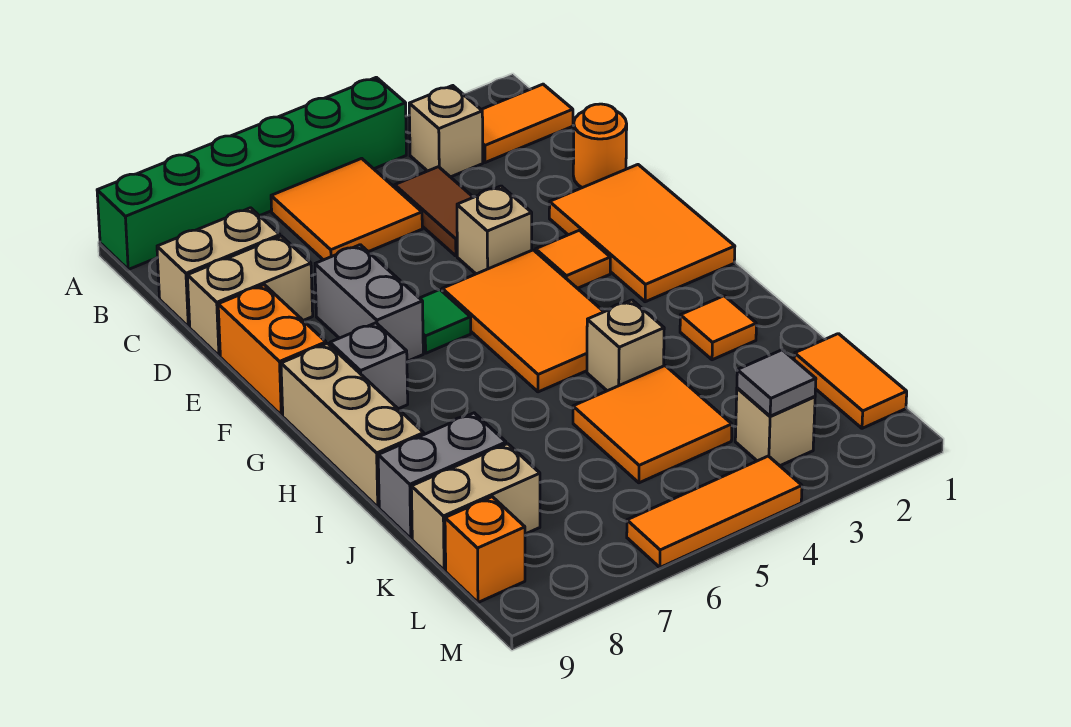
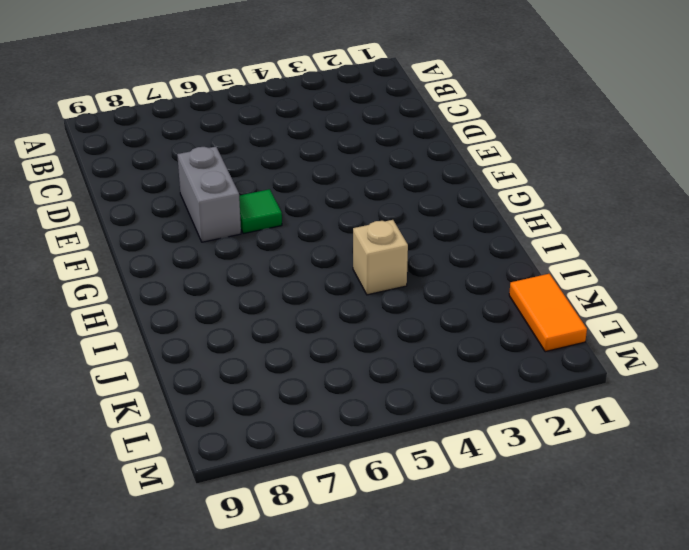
none -> green 1x6 brick [97,77,406,269]
none -> orange 1x2 tile [481,84,573,163]
none -> tan 1x1 brick [409,86,483,177]

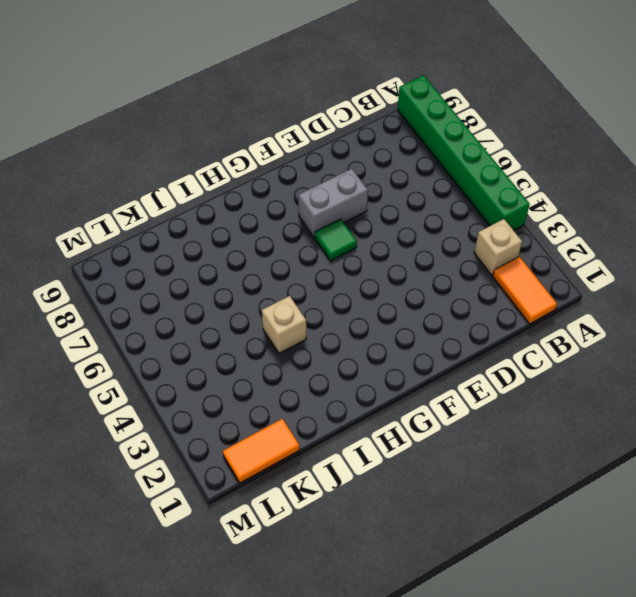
none -> orange 2x2 tile [271,158,422,260]
none -> brown 1x2 tile [395,167,473,256]
none -> tan 1x2 brick [157,208,280,327]

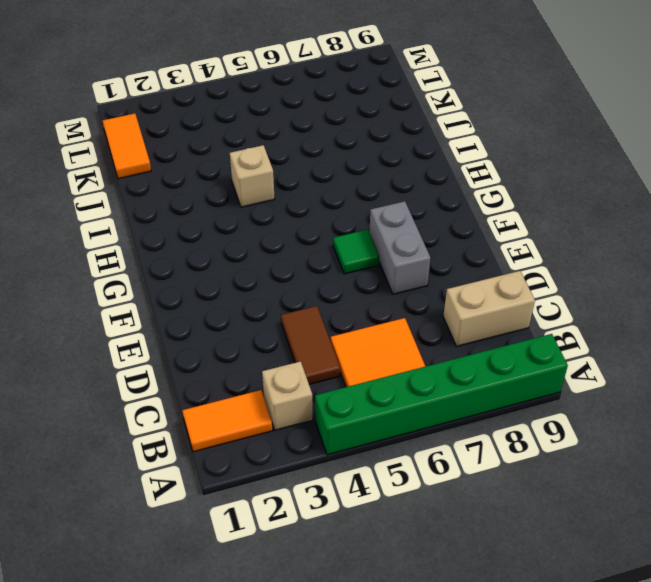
none -> orange 1x1 round brick [573,104,627,188]
none -> tan 1x2 brick [187,236,313,356]
none -> orange 2x3 tile [549,165,735,302]

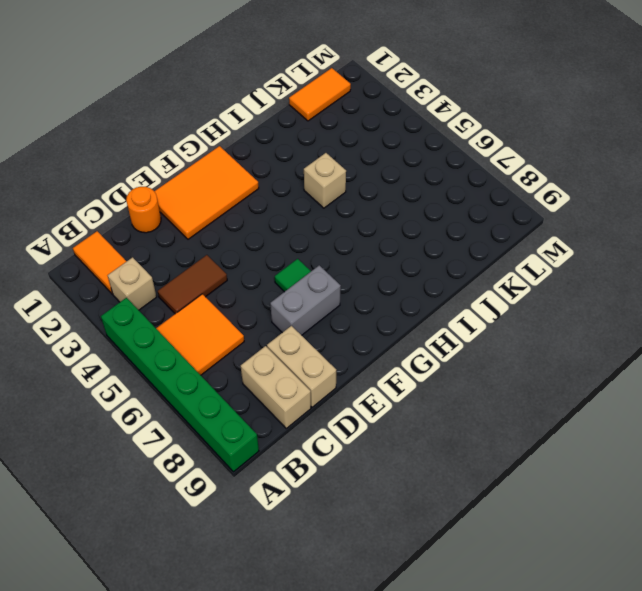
none -> tan 1x1 brick [457,186,532,274]
none -> orange 1x2 brick [218,285,326,415]
none -> orange 1x1 tile [536,230,610,288]

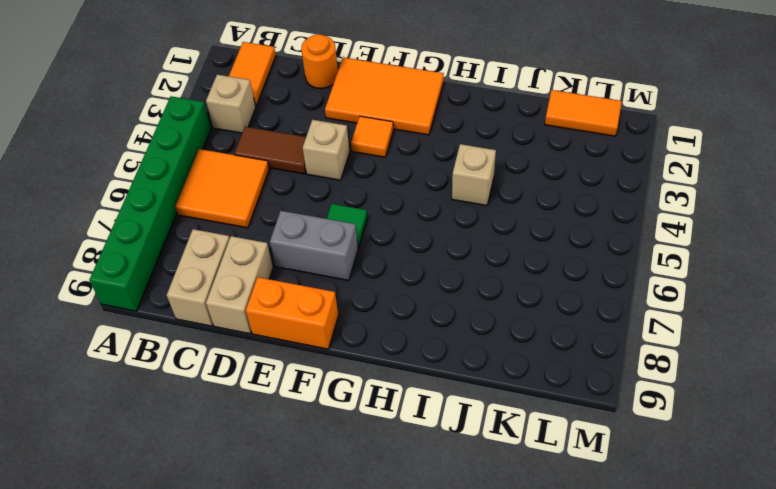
none -> orange 2x3 tile [442,250,604,392]
none -> grey 1x1 brick [330,323,408,409]
none -> tan 1x3 brick [281,343,424,507]

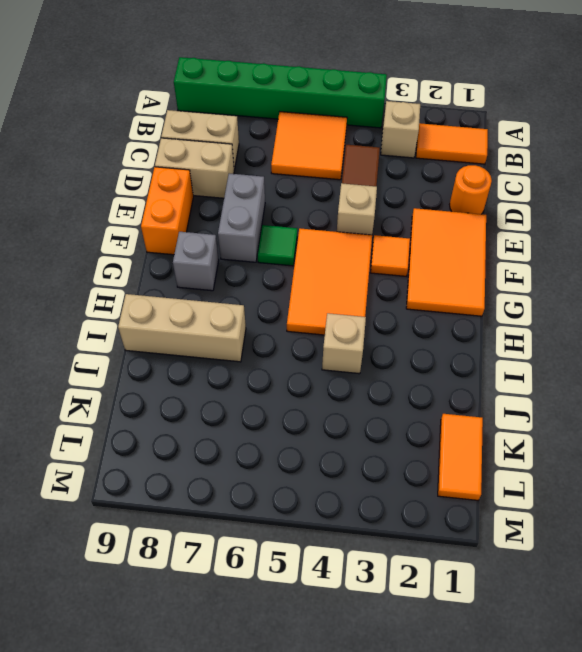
tan 1x3 brick [118,294,246,362] -> tan 1x3 brick turned to [281,343,424,507]
none -> orange 1x1 tile [680,296,756,360]
none -> orange 2x2 tile [573,366,732,483]
none -> grey 1x2 brick [378,413,506,538]

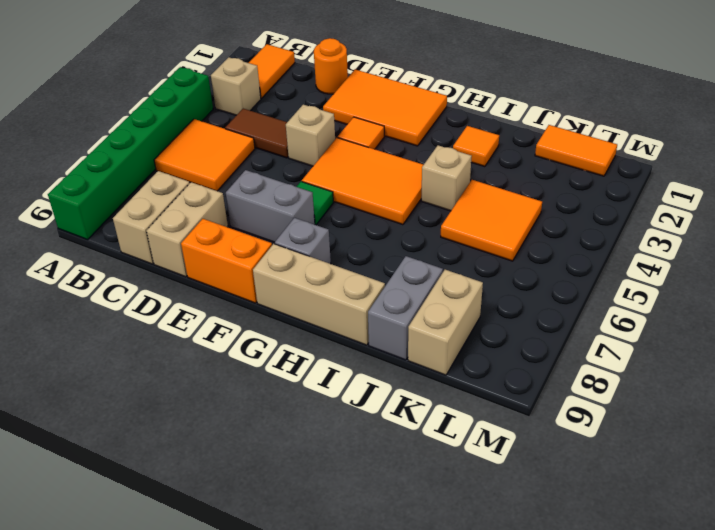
none -> tan 1x1 brick [735,388,815,466]
none -> orange 1x1 brick [445,497,525,602]
none -> orange 1x3 tile [627,456,802,567]

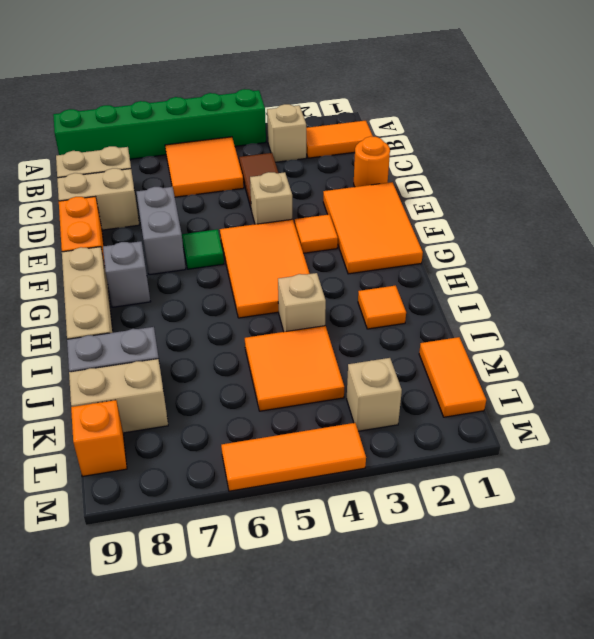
none -> grey 1x1 tile [737,350,816,416]

